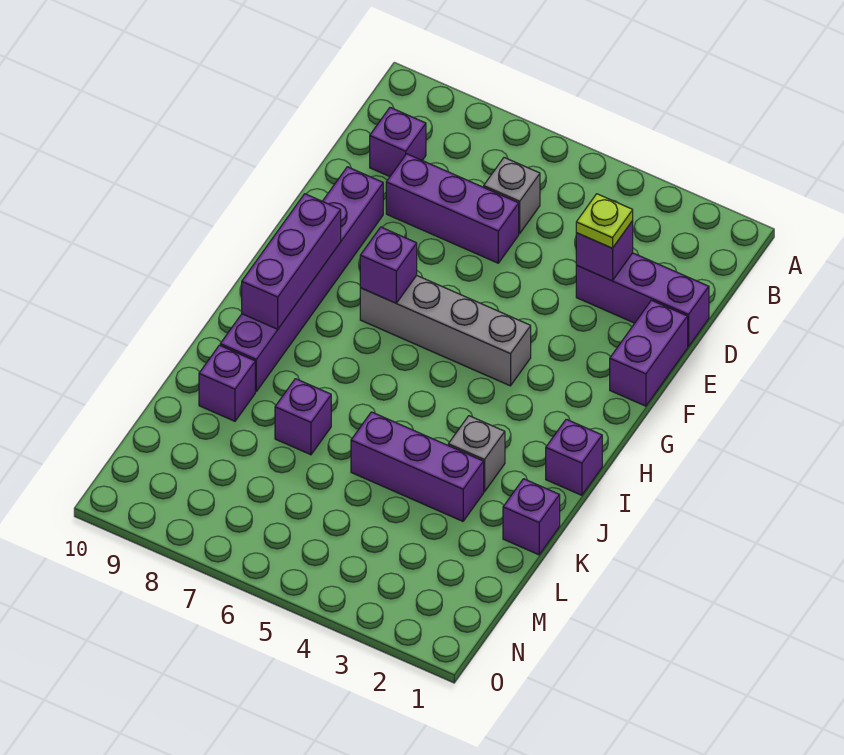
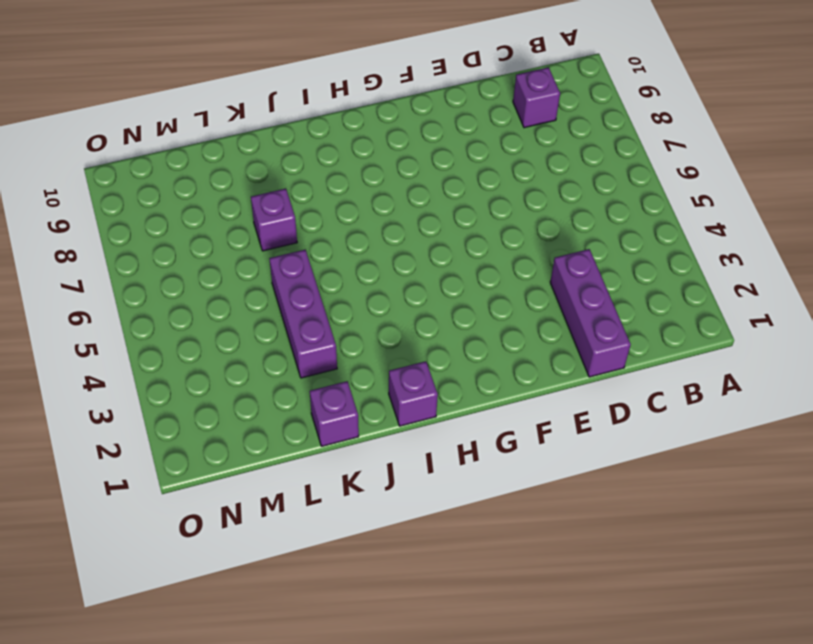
none -> grey 1x1 brick [484,158,540,233]
none -> purple 1x3 brick [386,154,519,263]
none -> purple 1x2 brick [610,300,688,406]

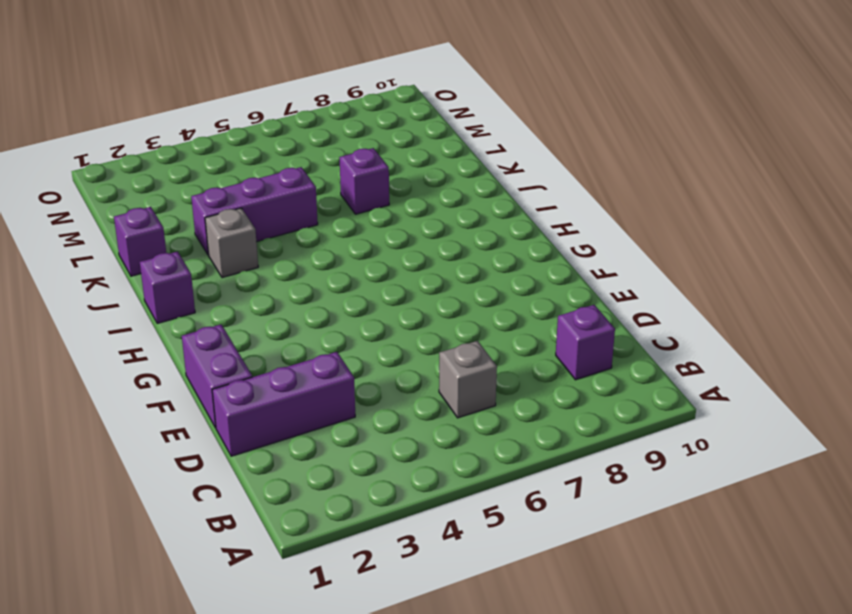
none -> purple 1x3 brick [386,154,519,263]
none -> purple 1x6 brick [220,167,383,391]
none -> grey 1x4 brick [360,275,531,386]

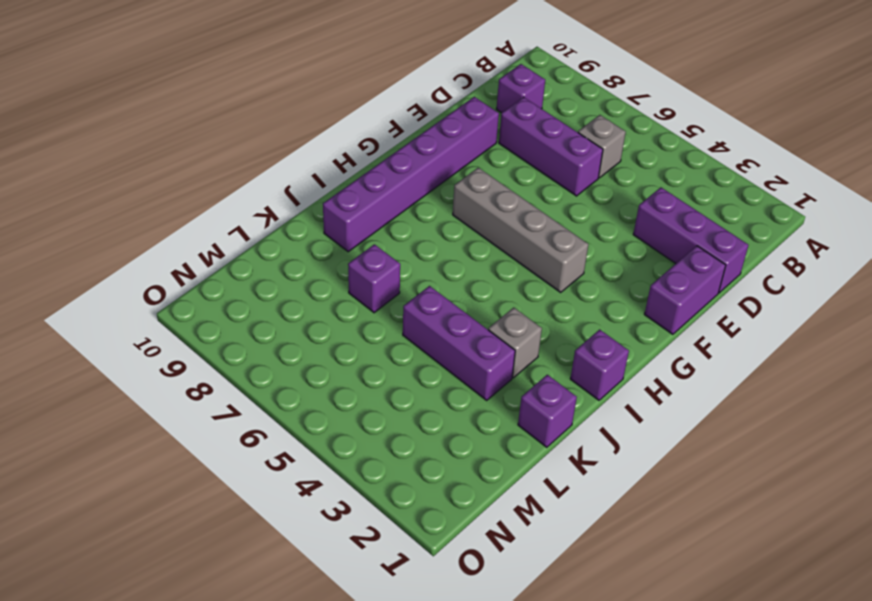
none -> purple 1x1 brick [199,345,255,421]
none -> purple 1x1 brick [576,221,633,281]
none -> purple 1x1 brick [360,227,417,303]

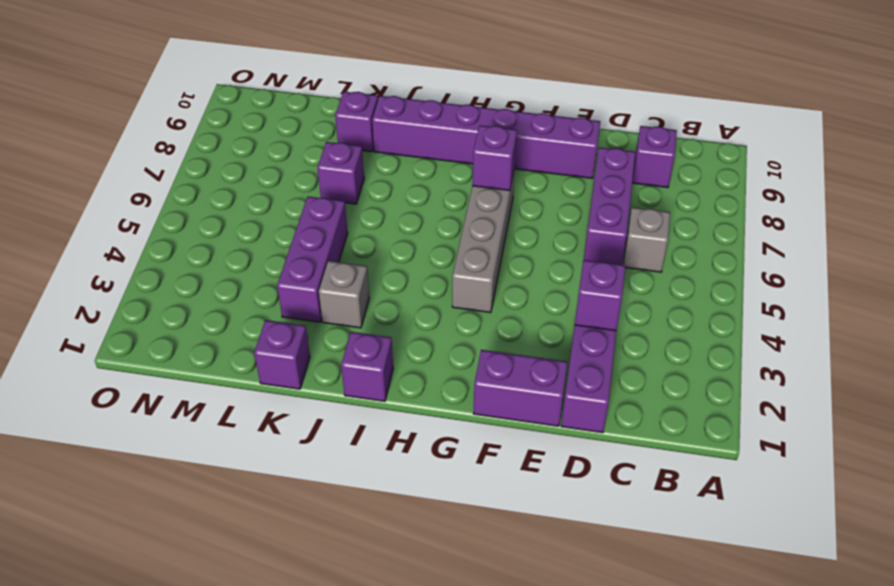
none -> purple 1x3 brick [242,194,341,329]
none -> lime 1x1 plate [576,194,633,248]

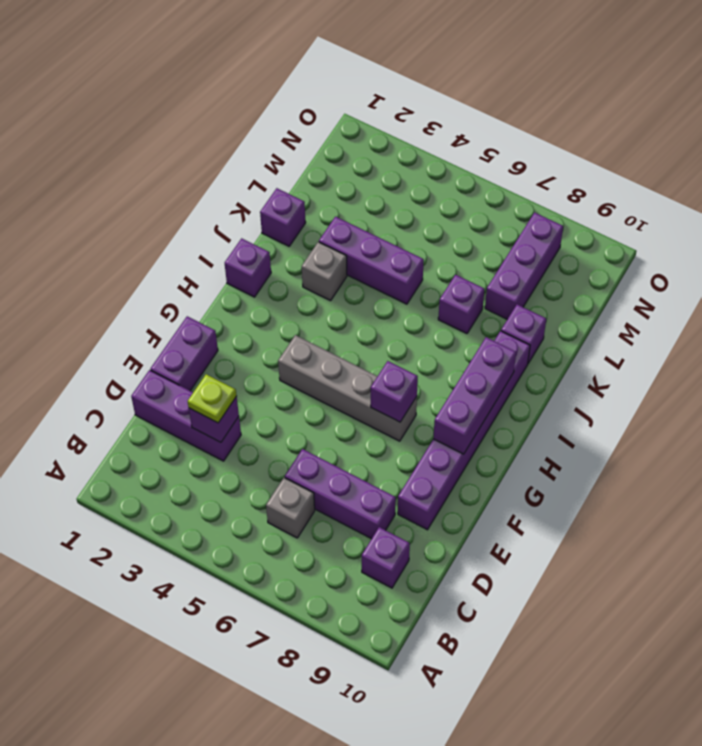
purple 1x3 brick [485,212,563,319] -> none

